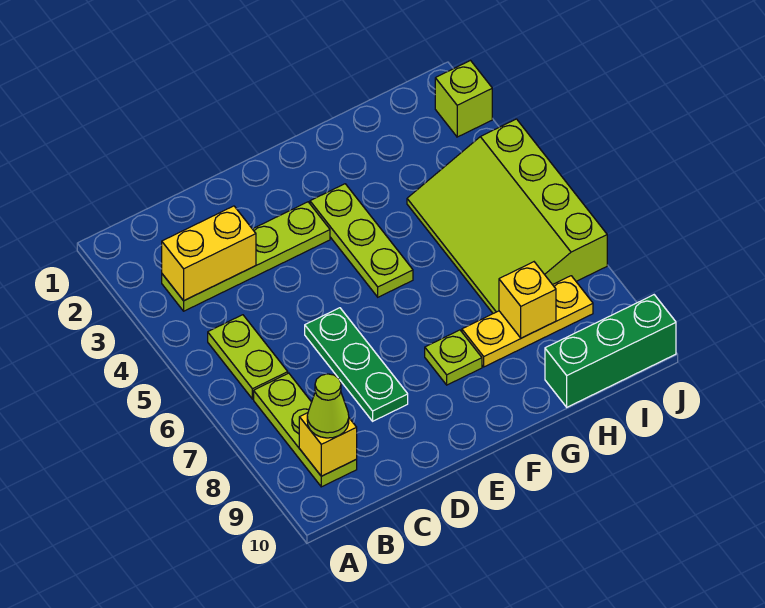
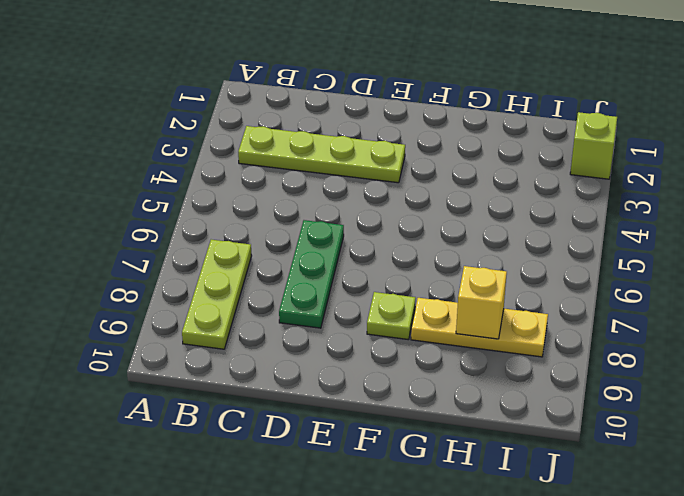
none -> lime 1x2 plate [208,315,288,399]
none -> lime 1x3 plate [310,184,413,297]
none -> lime 3x4 slope [407,119,607,313]

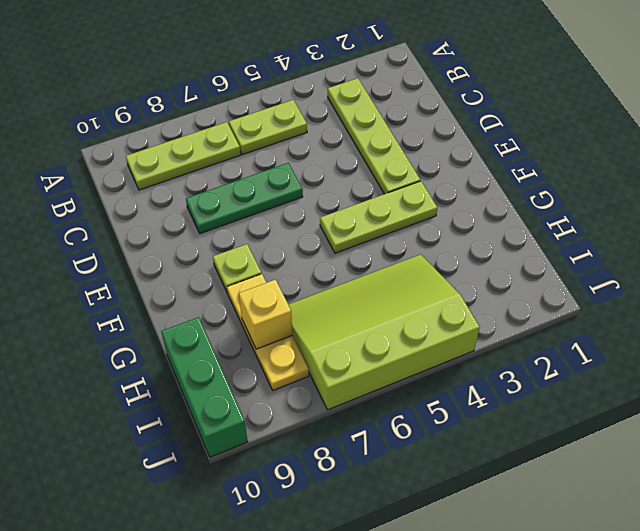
none -> lime 1x1 brick [435,61,492,137]
none -> yellow 1x2 brick [162,206,256,301]
none -> yellow 1x1 brick [299,413,357,476]

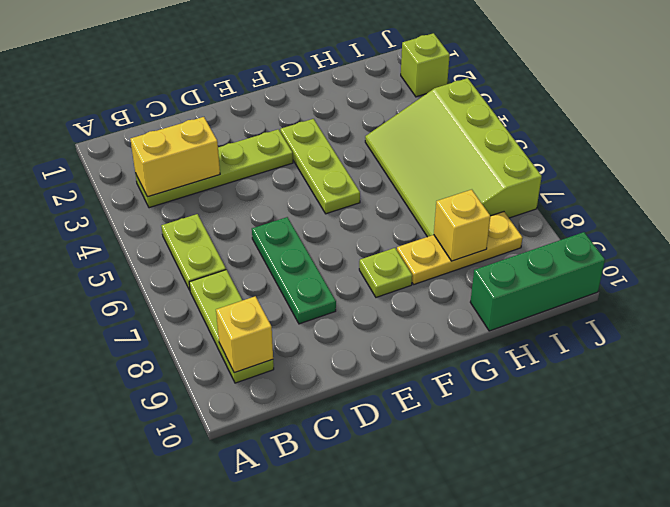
none -> lime 1x1 cone [307,374,349,438]

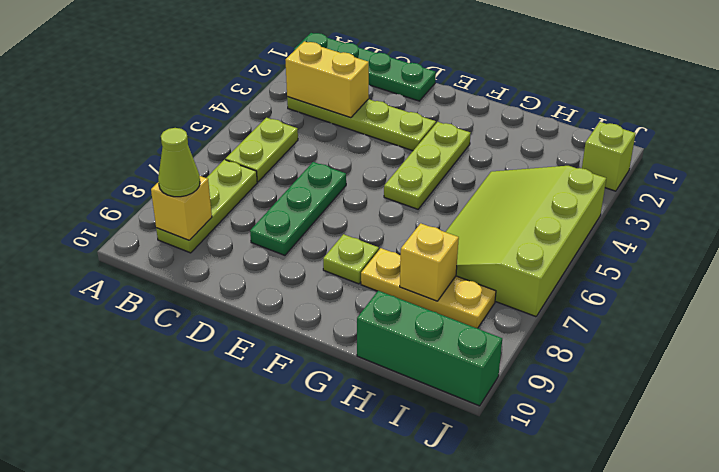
green 1x4 plate [294,33,436,101] -> none

